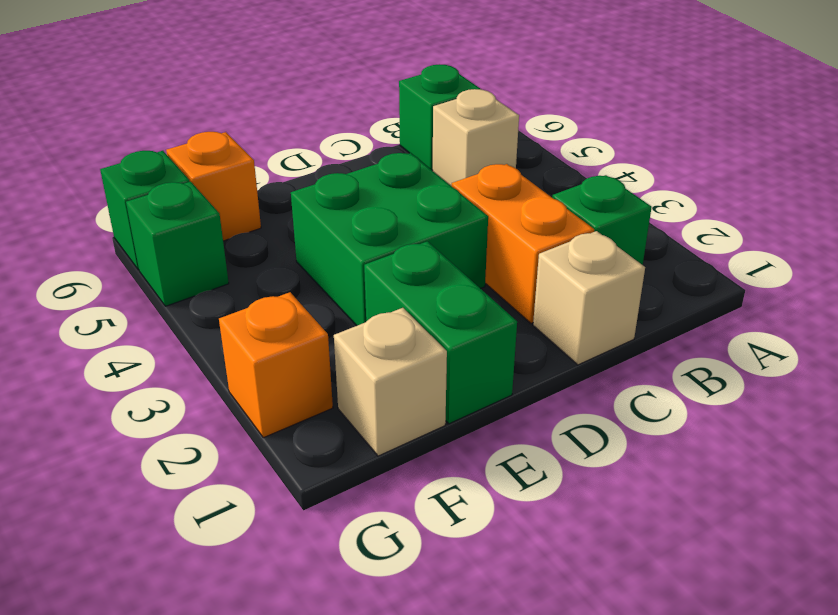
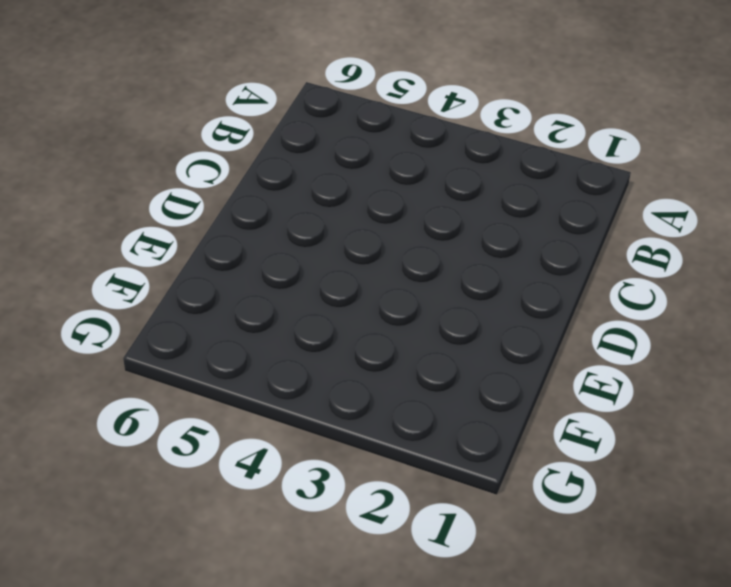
none -> green 1x1 brick [552,175,652,265]
none -> tan 1x1 brick [433,89,519,186]
none -> green 1x1 brick [399,64,480,170]

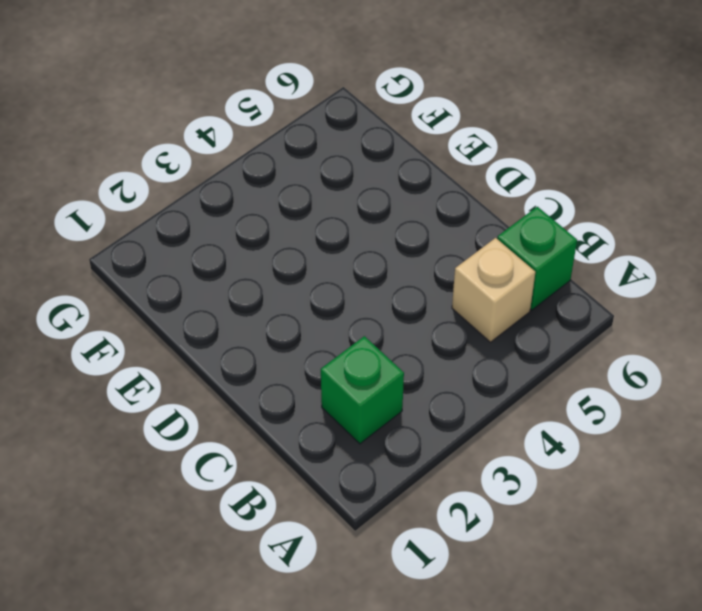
none -> tan 1x1 brick [533,231,645,365]
none -> orange 1x2 brick [452,164,594,323]
none -> green 2x2 brick [291,153,488,326]

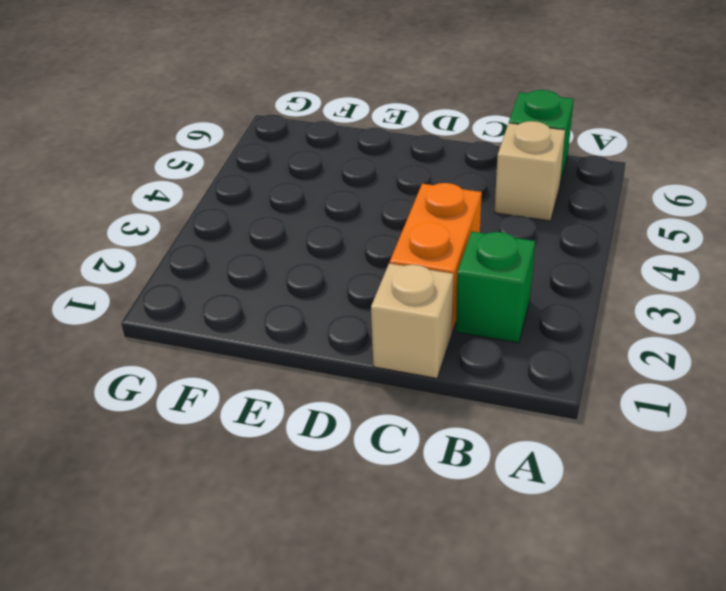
none -> green 2x2 brick [291,153,488,326]
none -> green 1x2 brick [364,241,517,424]
none -> tan 1x1 brick [334,308,447,456]

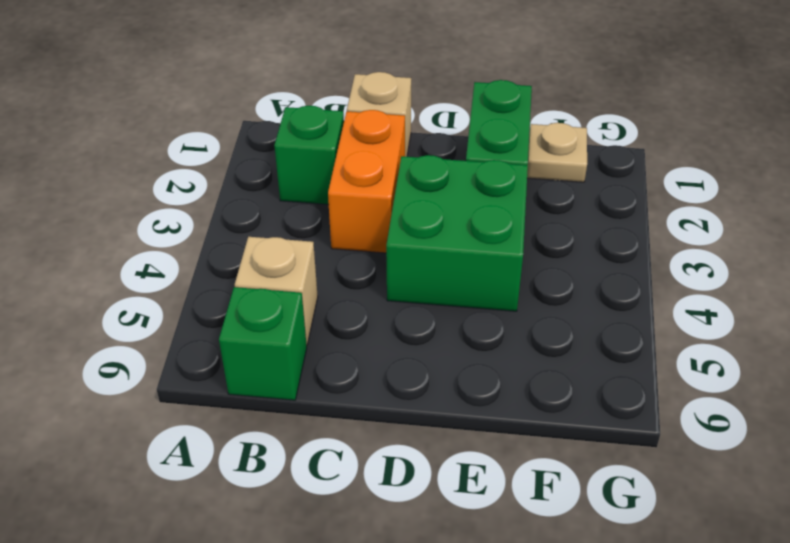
tan 1x1 plate [527,123,587,182] -> tan 1x1 brick [334,308,447,456]
none -> orange 1x1 brick [166,132,261,241]
none -> orange 1x1 brick [219,292,333,438]
none -> green 1x1 brick [126,182,229,306]

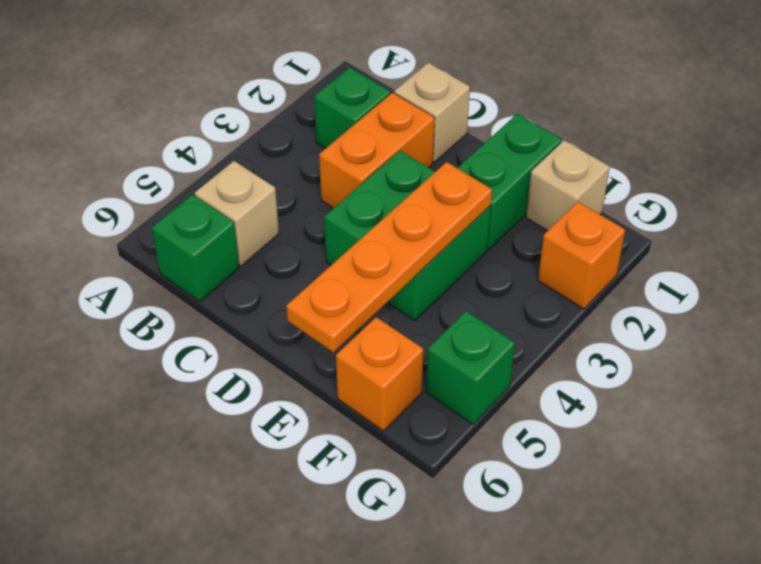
orange 1x4 plate [286,162,492,352] -> none
none -> green 1x1 brick [100,151,190,270]

